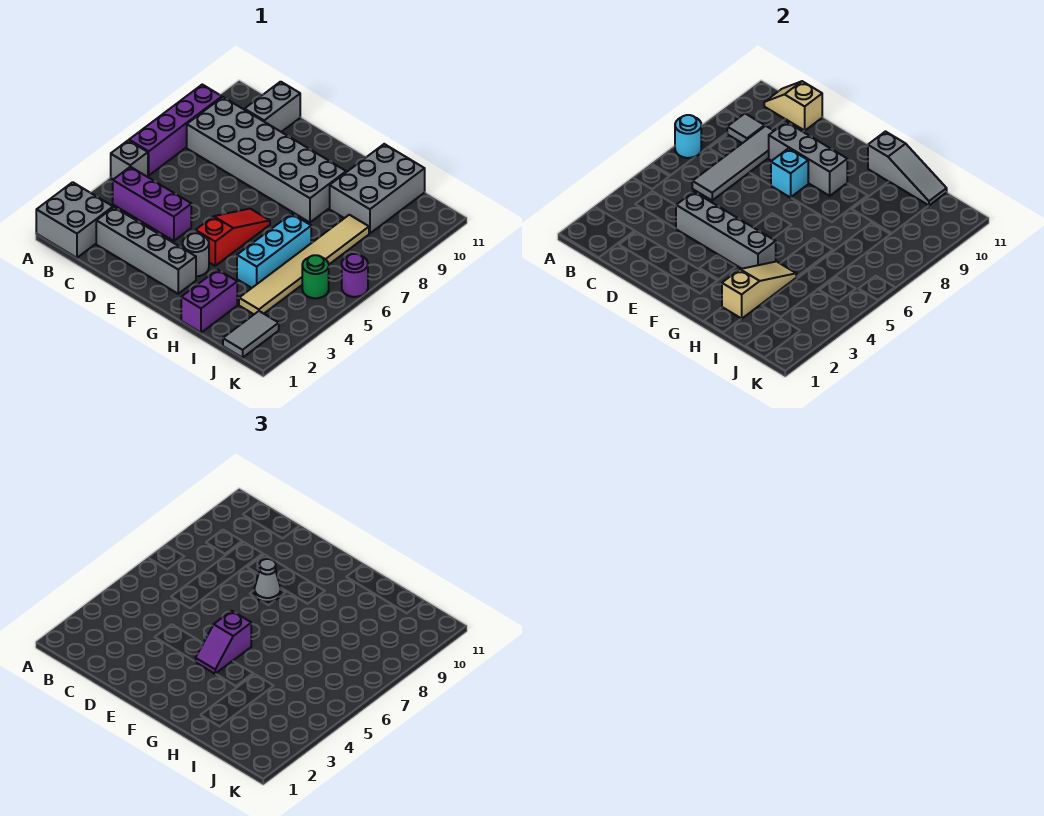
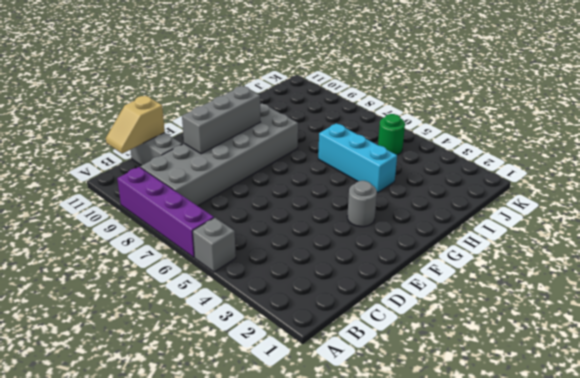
none -> grey 2x2 brick [36,182,113,258]
none -> purple 1x3 brick [113,167,191,241]
none -> grey 1x4 brick [96,207,196,294]

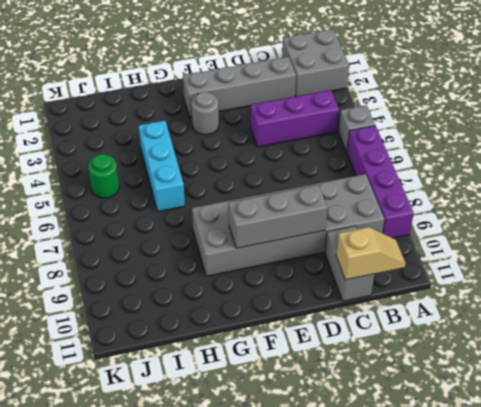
none -> red 1x3 slope [196,209,270,266]
none -> purple 1x2 brick [181,270,237,333]
none -> grey 2x3 brick [330,144,425,234]

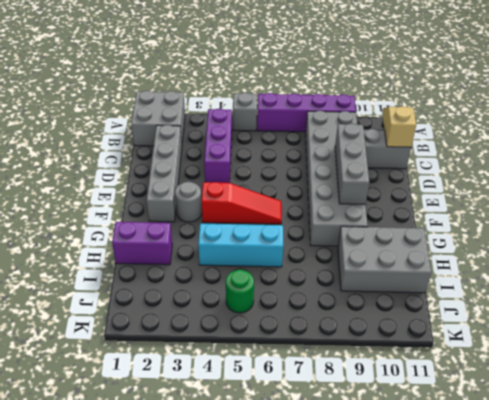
none -> tan 1x6 tile [239,215,369,314]
none -> grey 1x2 tile [223,311,279,358]
none -> purple 1x1 round brick [342,254,368,297]

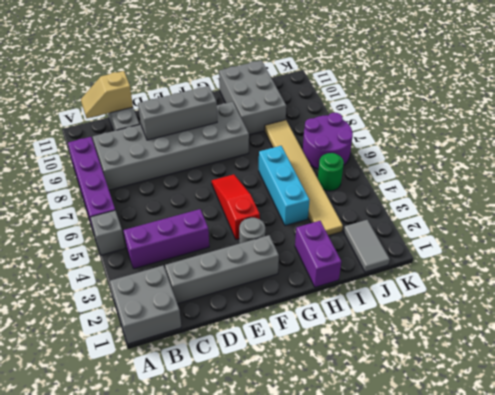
purple 2x2 round brick [303,113,353,169] -> purple 1x1 round brick [342,254,368,297]
none -> cyan 1x1 round brick [675,115,701,158]
none -> grey 1x1 tile [727,114,765,143]
none -> grey 1x4 tile [692,126,774,200]

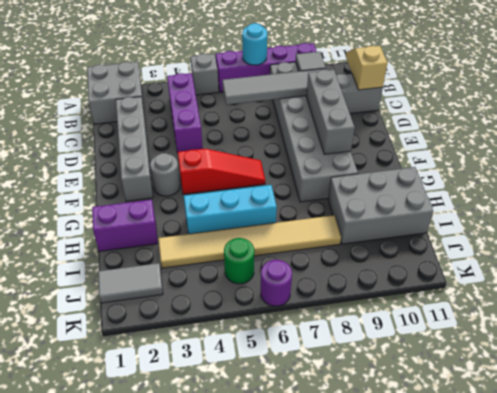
none -> grey 1x4 brick [676,192,776,269]
none -> cyan 1x1 brick [771,148,808,198]
none -> grey 1x3 slope [868,132,947,205]

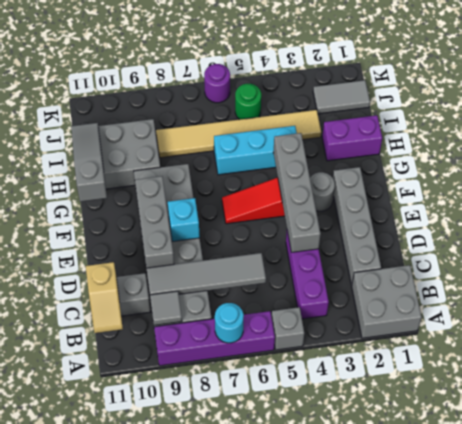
none -> tan 1x3 slope [722,261,796,319]
none -> grey 1x1 cone [254,559,281,602]
none -> purple 1x2 slope [196,611,251,674]

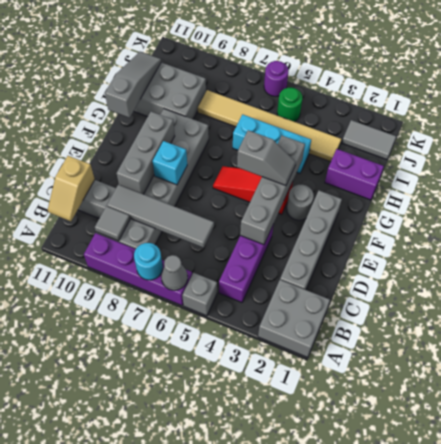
grey 1x1 cone [161,255,188,290] -> grey 1x1 cone moved to [254,559,281,602]
grey 1x2 slope [237,130,296,186] -> purple 1x2 slope [196,611,251,674]
none -> tan 1x3 slope [722,261,796,319]

